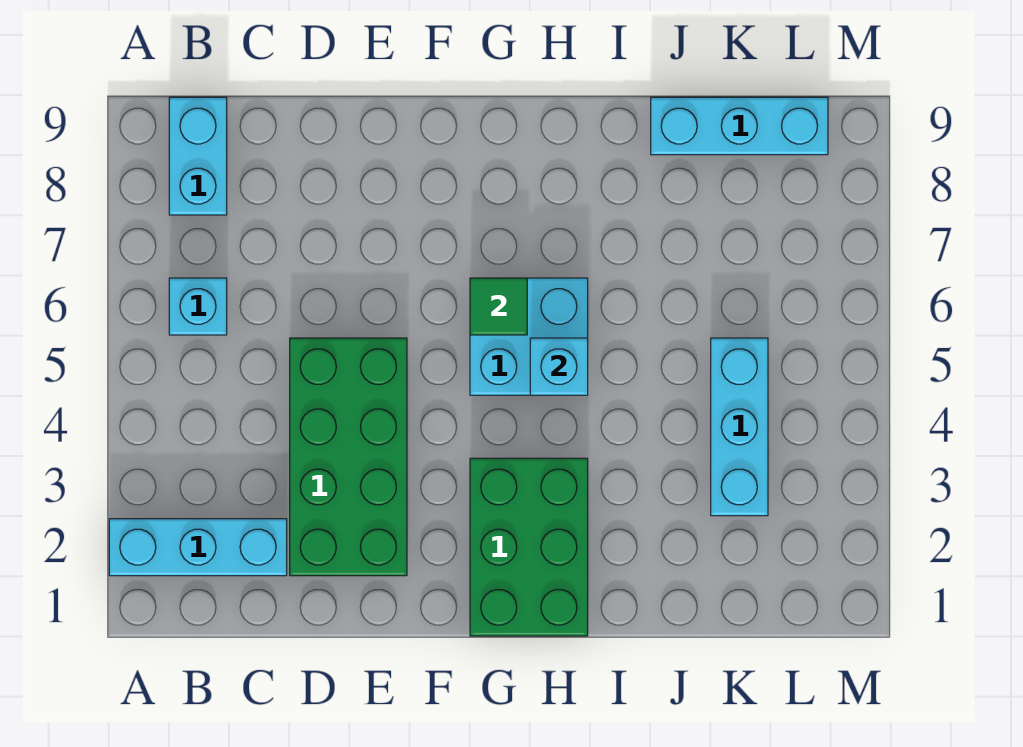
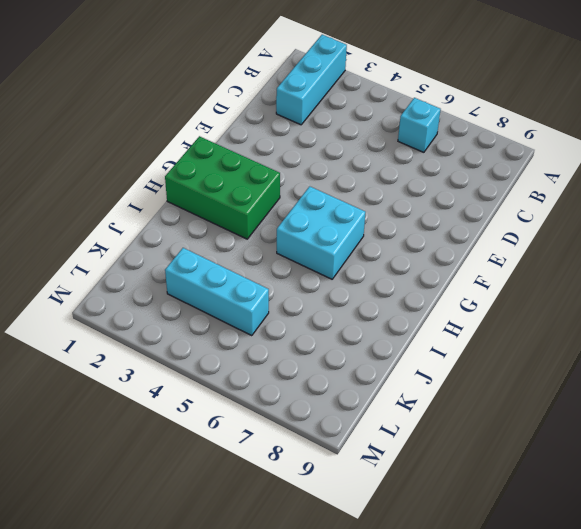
none -> cyan 1x2 brick [169,97,227,215]
none -> green 2x4 brick [290,338,407,576]

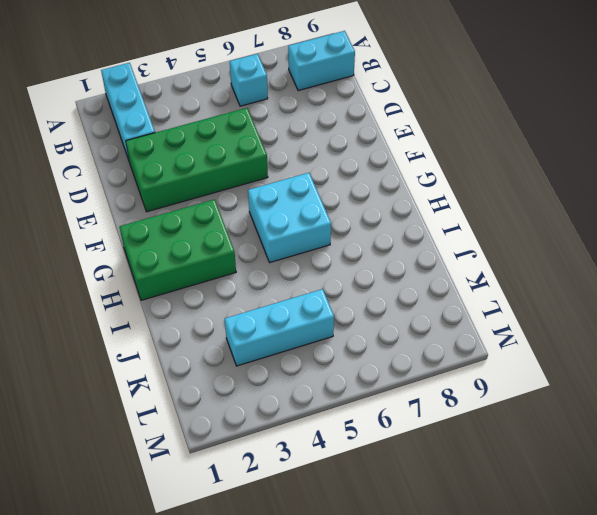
none -> cyan 1x3 brick [651,97,828,155]
none -> green 1x1 tile [470,278,527,335]

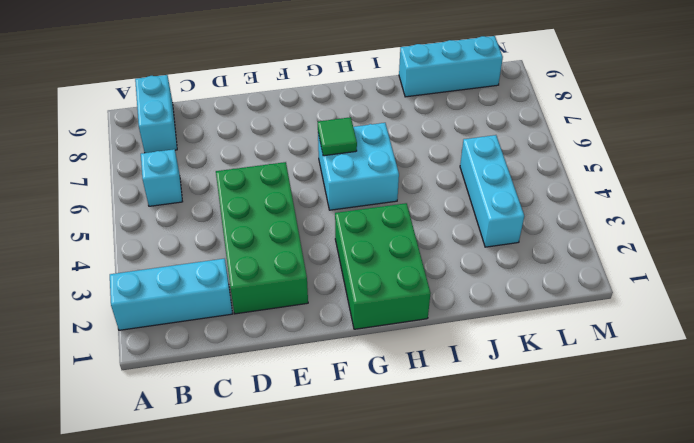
none -> cyan 1x1 brick [530,338,588,395]

